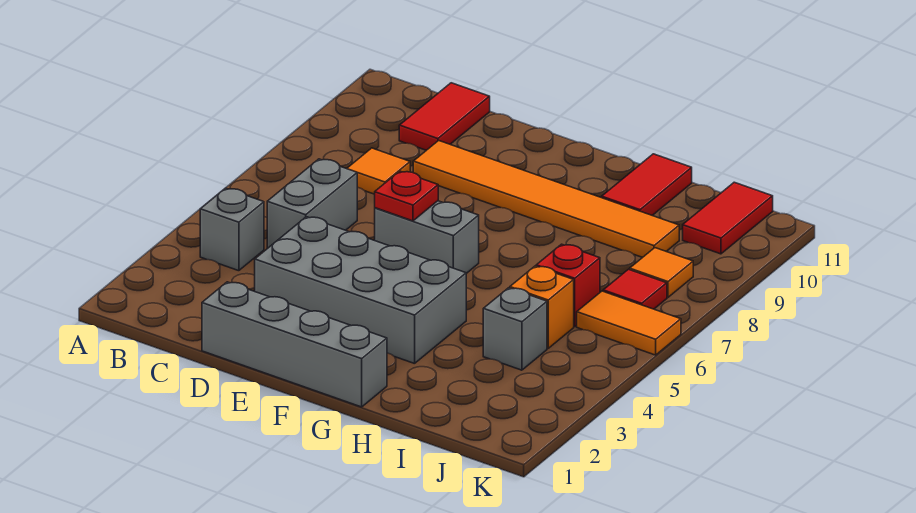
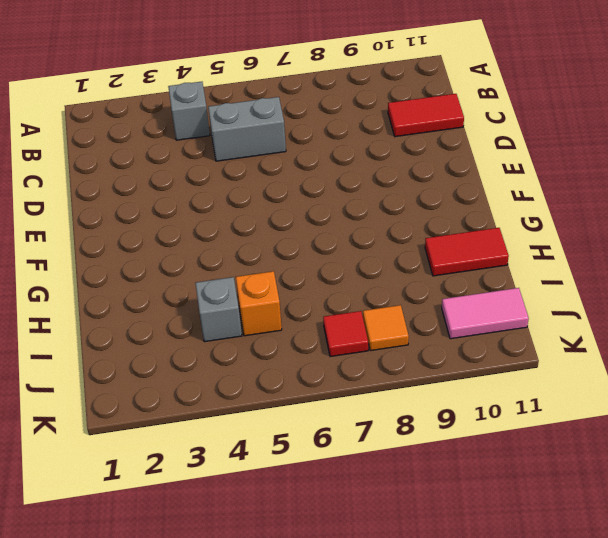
pink 1x2 tile [442,288,529,339] -> red 1x2 tile [683,182,773,254]
none -> orange 1x1 tile [347,148,410,194]
none -> grey 1x4 brick [202,282,387,407]
none -> grey 2x4 brick [255,217,466,364]

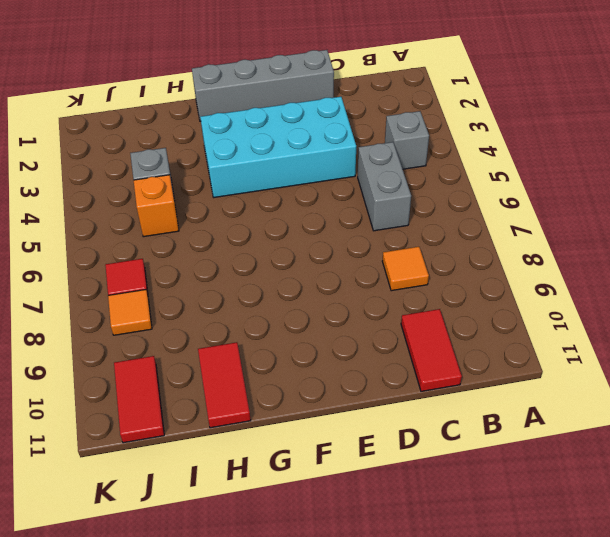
cyan 2x4 brick [200,97,356,197] -> grey 2x4 brick [255,217,466,364]
none -> orange 1x6 tile [413,141,679,257]
none -> grey 1x2 brick [375,201,479,273]
none -> red 1x1 brick [536,244,600,327]

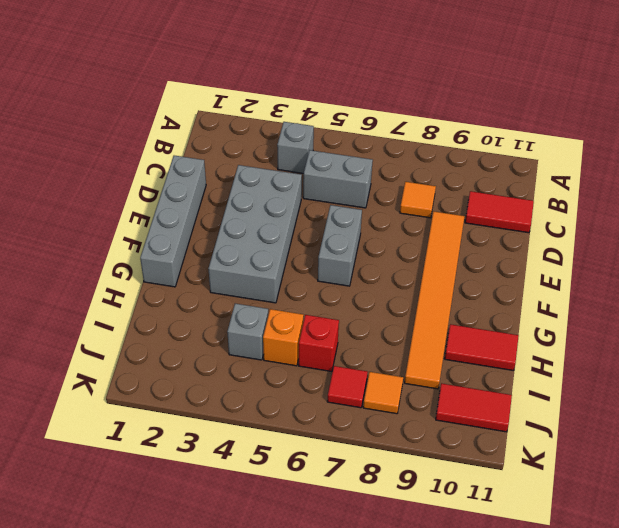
none -> orange 1x2 tile [577,291,681,355]
none -> red 1x1 plate [375,171,438,221]

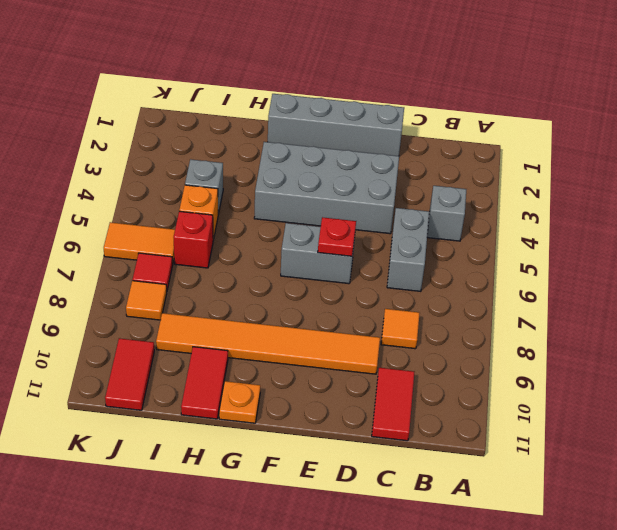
orange 1x1 plate [219,381,260,423] -> none

